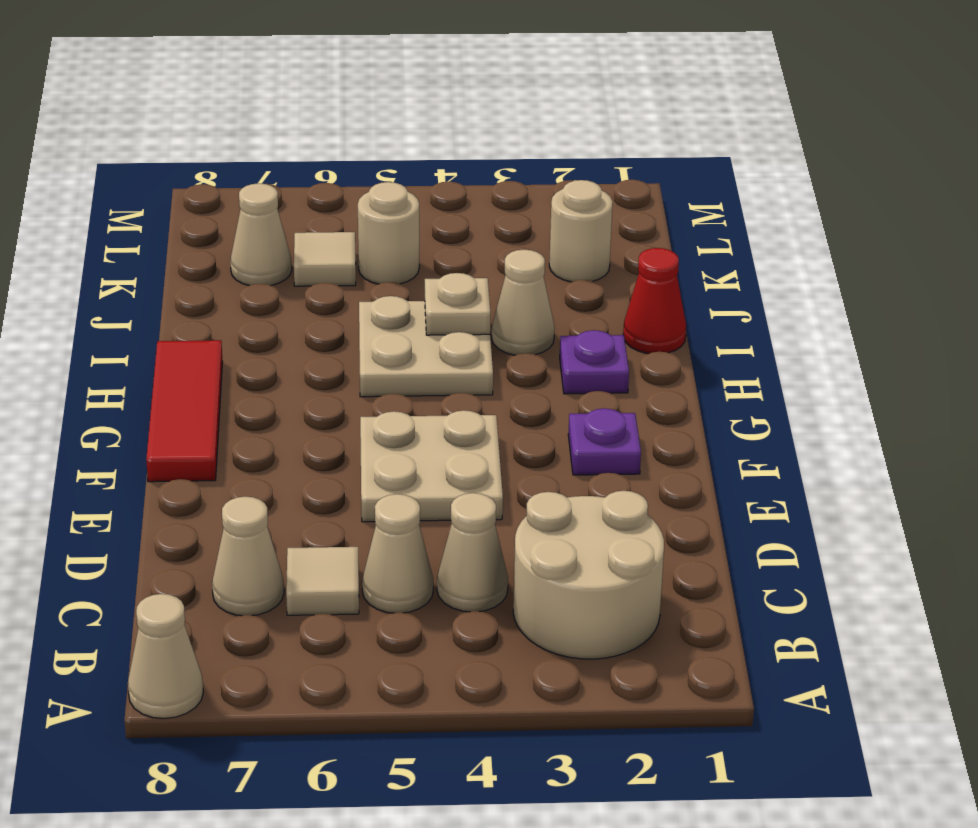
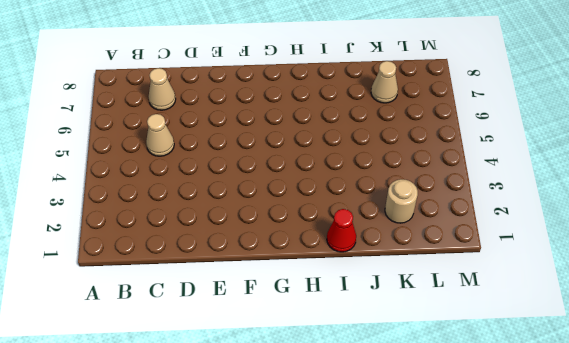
none -> tan 1x1 cone [128,594,203,718]
none -> tan 2x2 round brick [513,491,664,659]
none -> tan 1x1 cone [437,493,508,612]

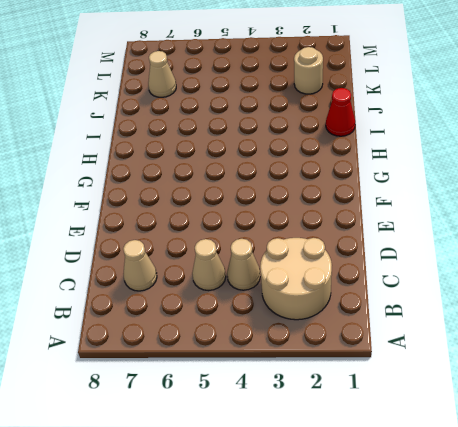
none -> tan 1x1 cone [128,594,203,718]
none -> tan 1x1 tile [286,547,359,615]
none -> tan 2x2 plate [360,410,503,522]

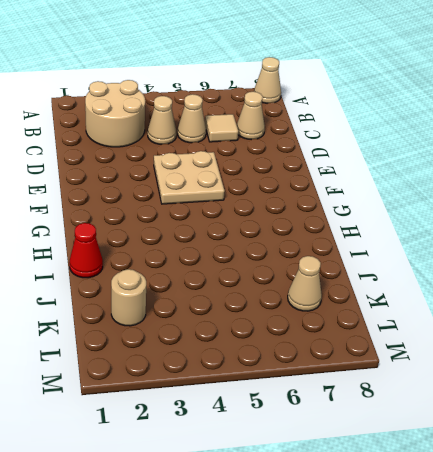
none -> purple 1x1 plate [568,408,641,475]
none -> red 1x3 tile [146,340,223,482]
none -> purple 1x1 plate [560,330,629,394]

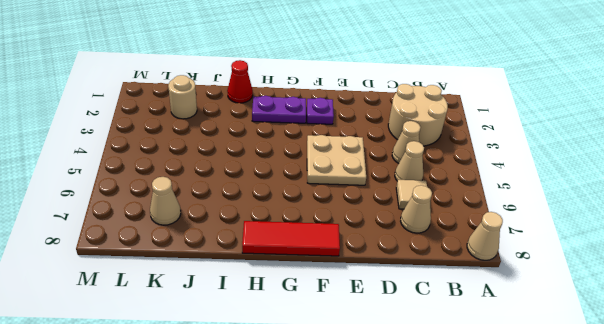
purple 1x2 plate [252,96,306,123] -> purple 1x1 plate [560,330,629,394]
none -> tan 2x2 plate [359,296,493,397]
none -> tan 1x1 cone [492,250,555,355]
none -> tan 1x1 round brick [358,182,419,284]

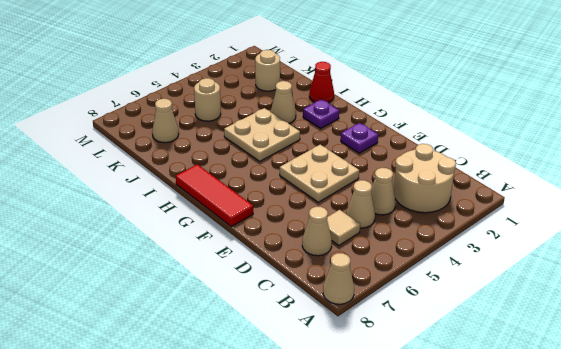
none -> tan 1x1 tile [294,232,356,286]
none -> tan 1x1 plate [425,273,490,335]

